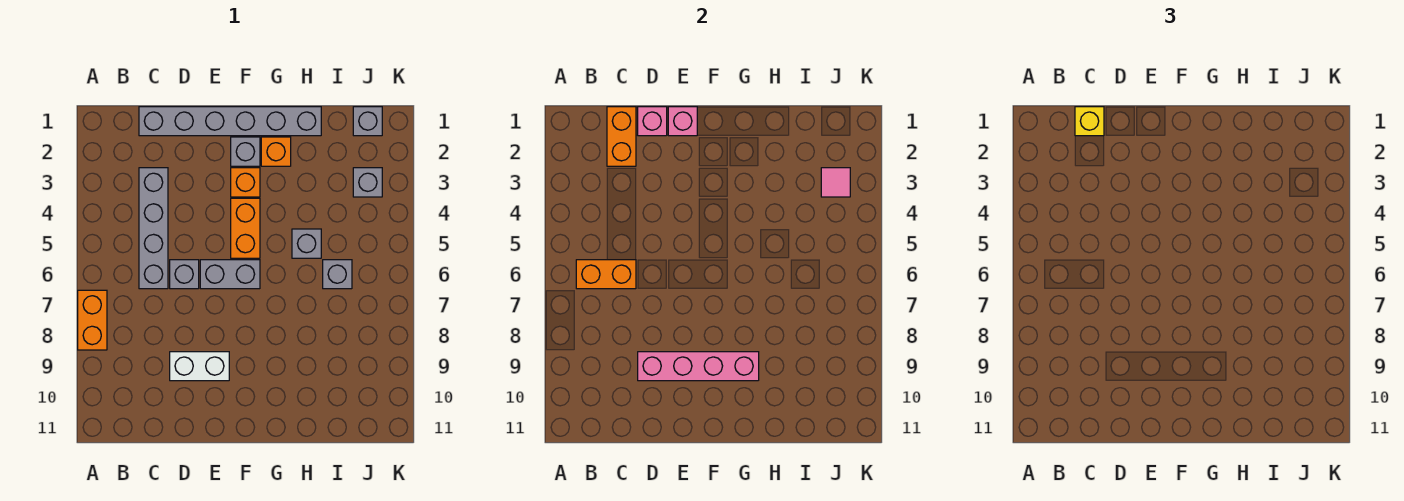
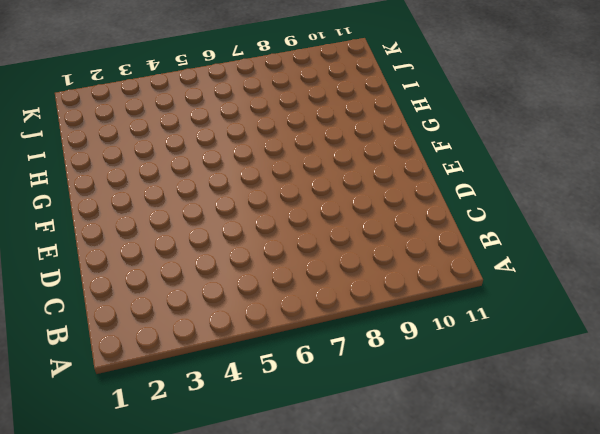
none -> orange 1x2 brick [78,290,107,350]
none -> grey 1x6 brick [139,107,321,136]
none -> grey 1x4 brick [139,168,168,289]

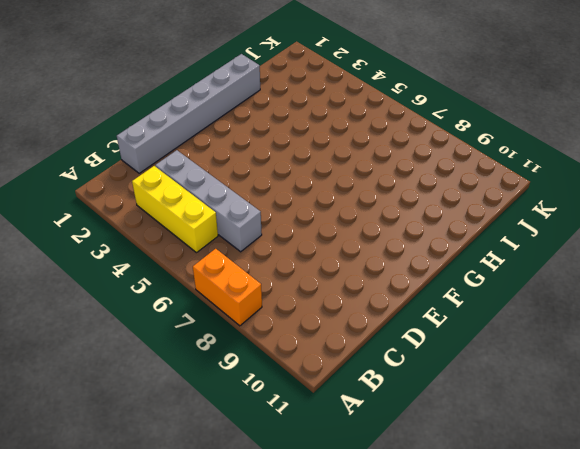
yellow 1x3 brick [132,166,218,253] -> none
none -> grey 1x1 brick [170,260,199,289]
none -> white 1x2 brick [170,352,229,381]
none -> grey 1x2 brick [200,260,260,289]

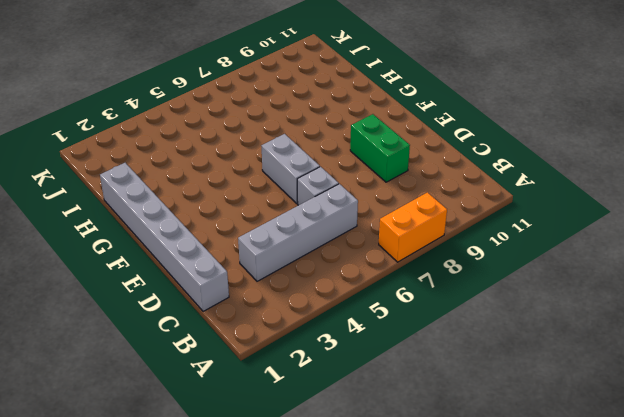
green 1x2 brick [350,114,410,182] -> white 1x2 brick [170,352,229,381]
none -> grey 1x1 brick [231,137,260,166]
none -> orange 1x1 brick [231,168,260,197]
none -> orange 1x2 brick [231,198,260,258]

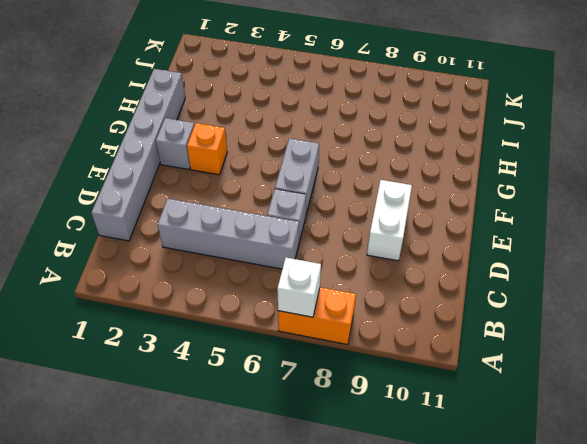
white 1x1 brick [277,258,321,317] -> none
none -> orange 1x2 brick [231,198,260,258]
none -> orange 1x1 brick [261,137,291,166]
none -> grey 1x1 brick [292,229,321,258]

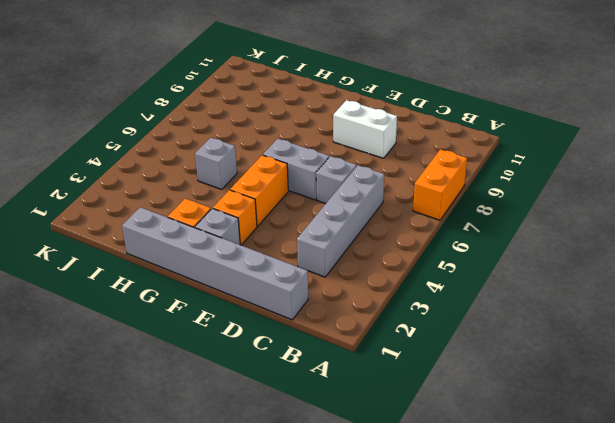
none -> grey 1x1 brick [323,260,352,289]
none -> grey 1x1 brick [353,107,382,136]
none -> grey 1x1 brick [353,168,382,197]

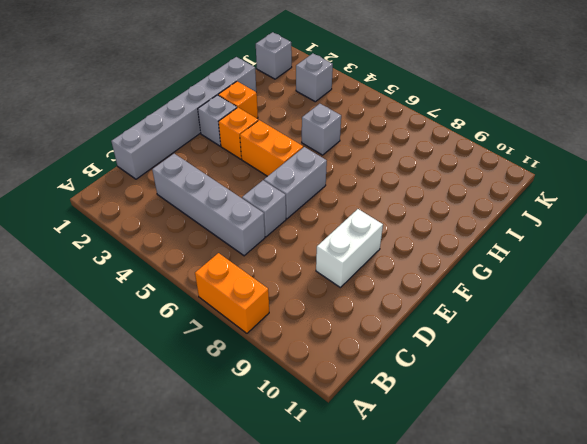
none -> grey 1x1 brick [323,260,352,289]
none -> orange 1x2 brick [576,260,636,289]
none -> orange 1x2 brick [607,107,636,166]

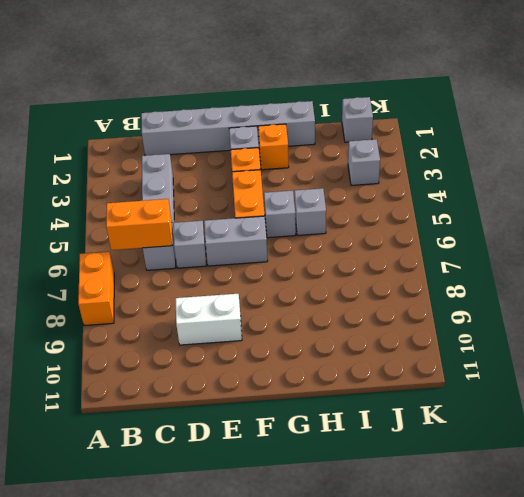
grey 1x1 brick [264,190,296,238] -> grey 1x1 brick moved to [323,260,352,289]
none -> orange 1x2 brick [607,107,636,166]
none -> pink 1x1 brick [638,107,667,136]
none -> pink 1x4 brick [638,352,759,381]

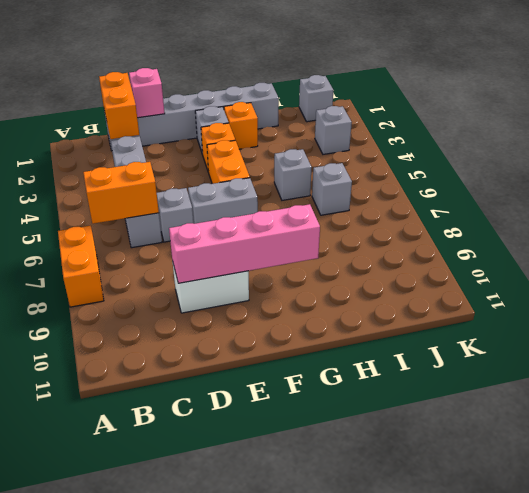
none -> pink 1x1 brick [668,107,697,136]
none -> pink 1x1 tile [821,168,850,197]
none -> yellow 1x1 brick [1075,107,1104,136]

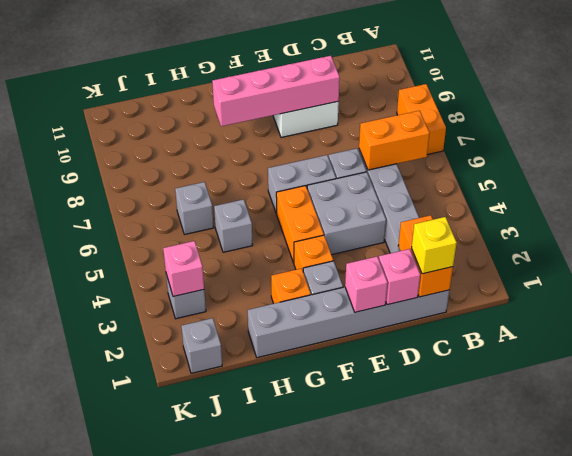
grey 2x2 brick [307,172,386,255] -> none
pink 1x1 brick [163,241,204,297] -> pink 1x1 tile [821,168,850,197]

